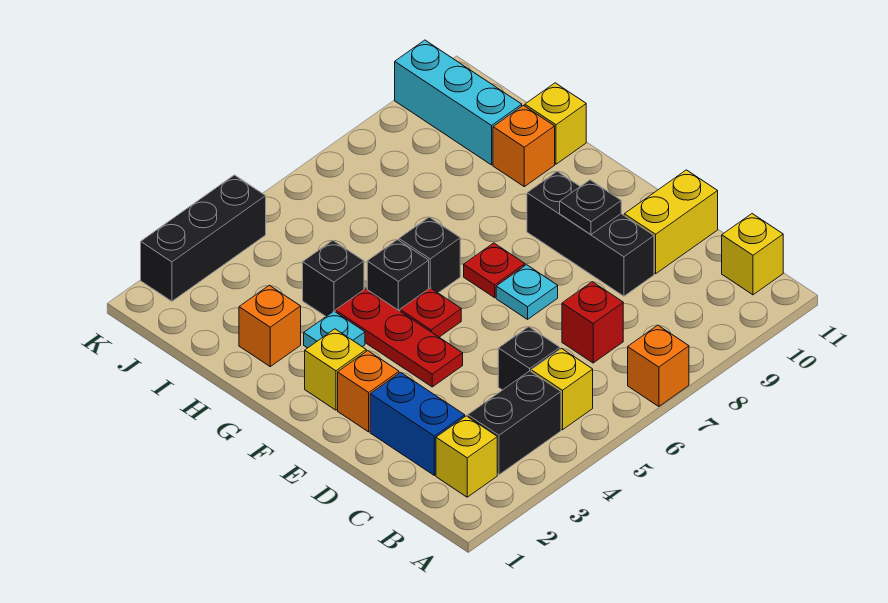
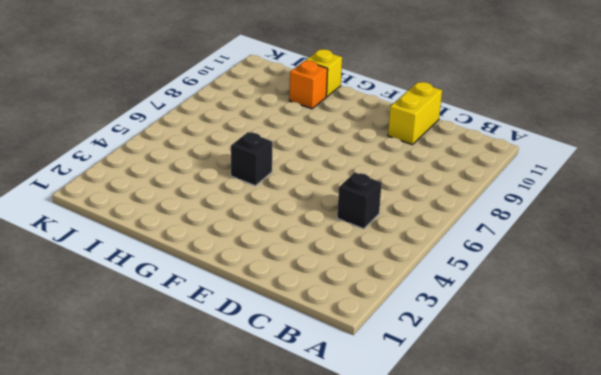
none -> orange 1x1 brick [628,325,689,406]
none -> yellow 1x1 brick [436,416,497,497]
none -> black 1x2 brick [467,371,561,475]

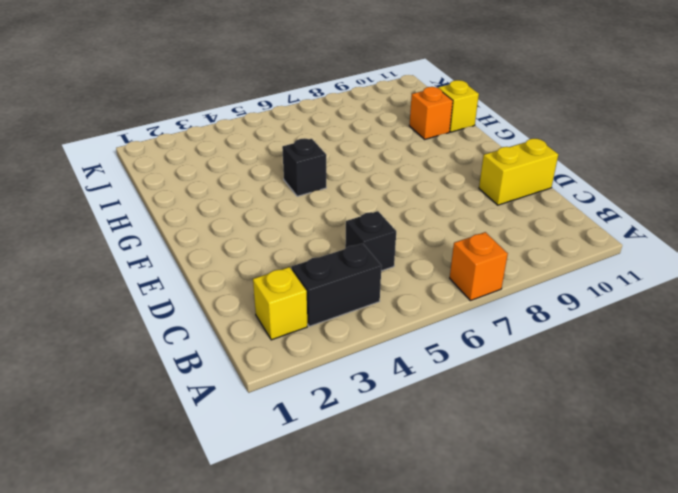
none -> yellow 1x1 brick [531,349,593,430]
none -> yellow 1x1 brick [722,214,783,295]
none -> blue 1x2 brick [370,372,465,475]

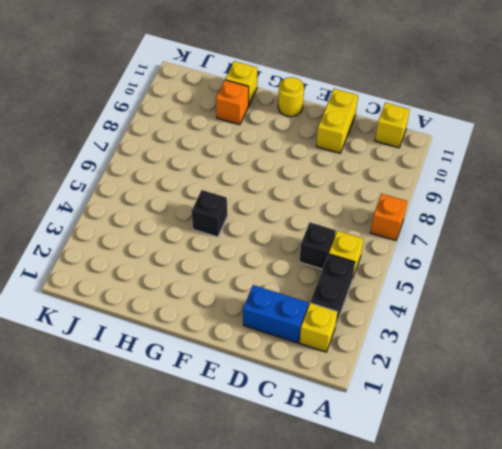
yellow 1x1 round brick [278,77,304,117] -> none
none -> red 1x1 brick [562,282,623,363]
none -> black 1x3 brick [527,171,654,296]
none -> orange 1x1 brick [338,351,399,432]

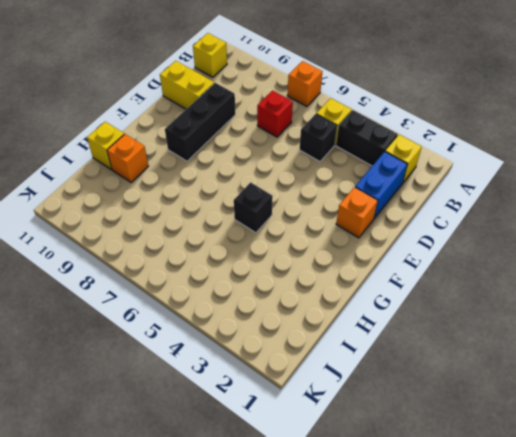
none -> red 1x3 plate [335,289,463,387]
none -> cyan 1x1 plate [496,265,558,319]
none -> yellow 1x1 brick [305,329,366,410]

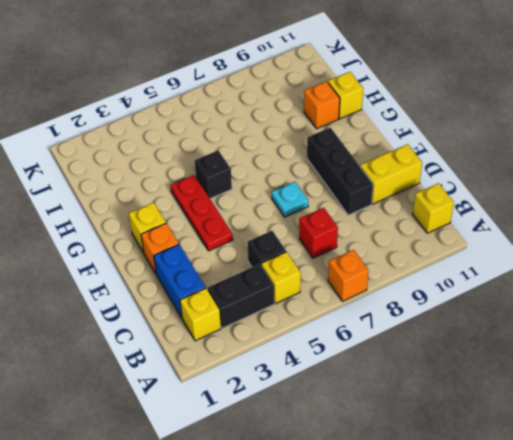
none -> red 1x1 plate [400,288,461,337]
none -> red 1x1 plate [464,243,525,298]
none -> cyan 1x1 plate [304,311,365,348]

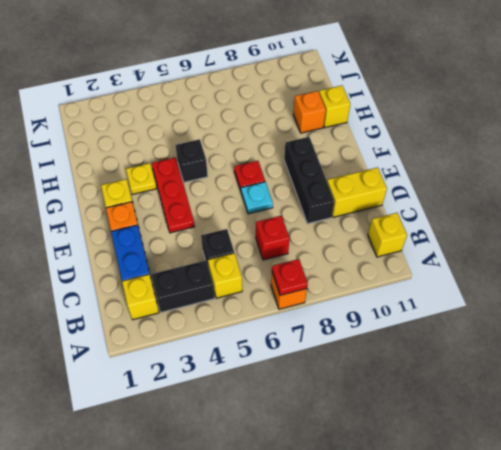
red 1x1 plate [272,259,308,295] -> red 1x1 plate moved to [400,288,461,337]
yellow 1x1 plate [126,163,157,195] -> cyan 1x1 plate [304,311,365,348]
none -> black 1x1 brick [399,217,460,293]
none -> orange 1x1 brick [239,285,301,367]
none -> black 1x1 brick [303,240,364,316]

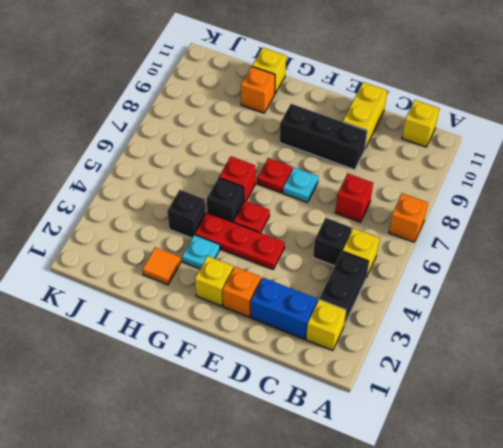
red 1x1 brick [219,156,255,201] -> black 1x1 brick [399,217,460,293]
orange 1x1 tile [142,247,181,285] -> orange 1x1 brick [239,285,301,367]
none -> cyan 1x3 brick [395,40,522,165]
none -> black 1x3 brick [141,175,266,301]
none -> black 1x1 plate [560,180,621,235]

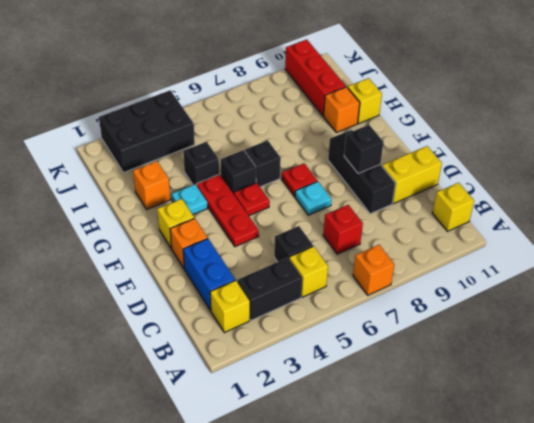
black 1x1 brick [344,125,384,174] -> black 1x1 plate [560,180,621,235]
red 1x3 brick [285,40,346,116] -> cyan 1x3 brick [395,40,522,165]
black 2x3 brick [99,90,195,173] -> black 1x3 brick [141,175,266,301]

